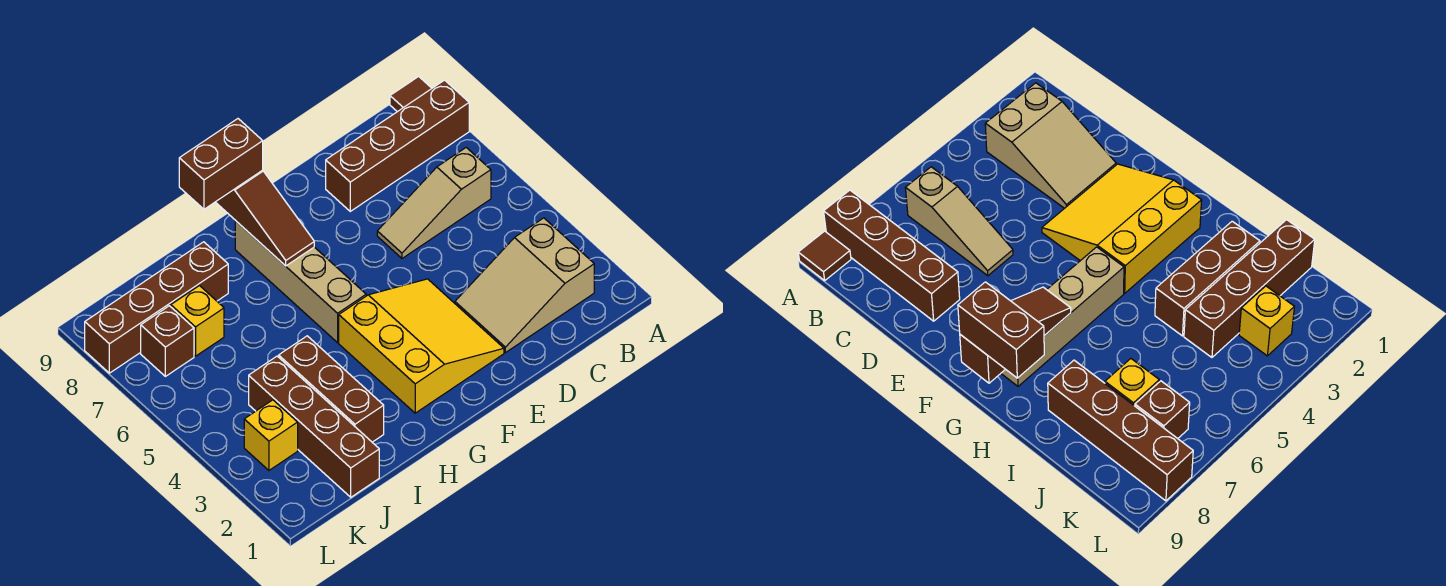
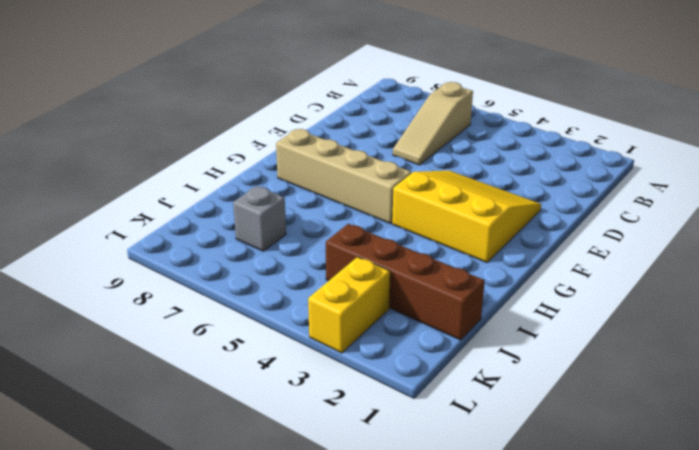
grey 1x1 brick [233,186,286,251] -> yellow 1x1 brick [171,286,224,356]
yellow 1x2 brick [308,257,390,353] -> yellow 1x1 brick [244,400,298,470]
none -> brown 1x4 brick [326,80,469,211]
none -> brown 1x1 tile [390,76,432,112]
none -> tan 2x3 slope [455,218,594,353]

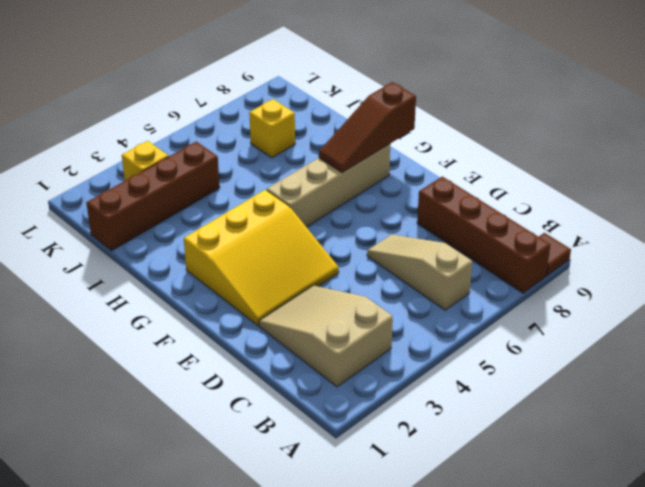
none -> brown 1x3 brick [279,336,384,442]
none -> brown 1x4 brick [85,242,228,373]
none -> brown 1x1 brick [141,306,194,376]

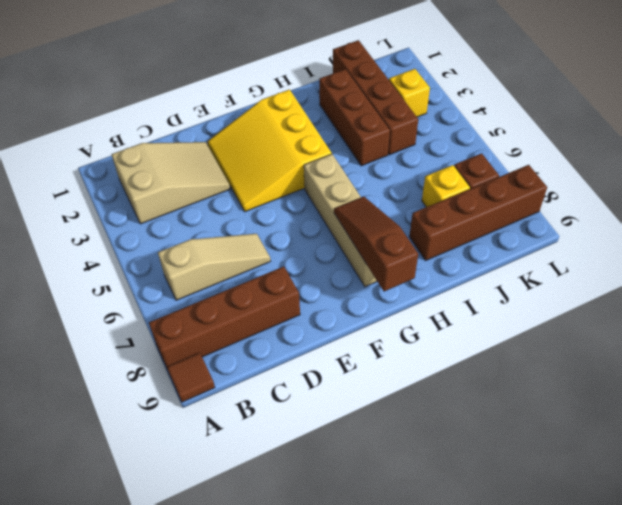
none -> brown 1x2 brick [179,119,263,209]

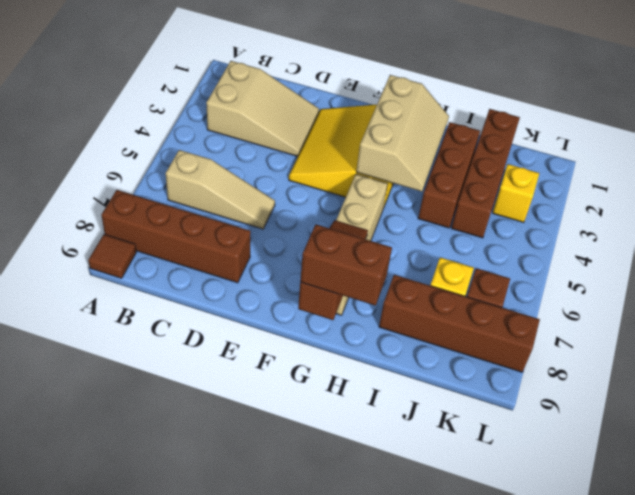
tan 2x3 slope [356,75,449,191] -> none

